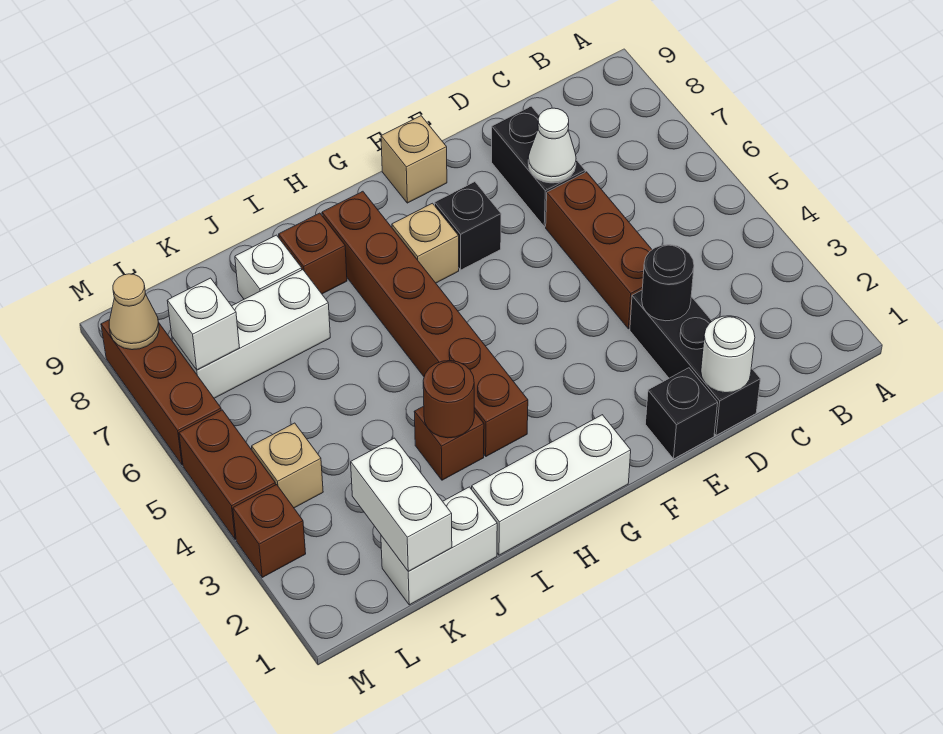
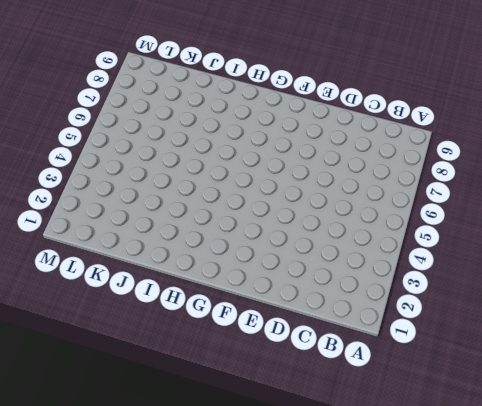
none -> black 1x3 brick [630,290,760,435]
none -> brown 1x3 brick [546,172,652,329]
none -> black 1x2 brick [492,106,585,227]

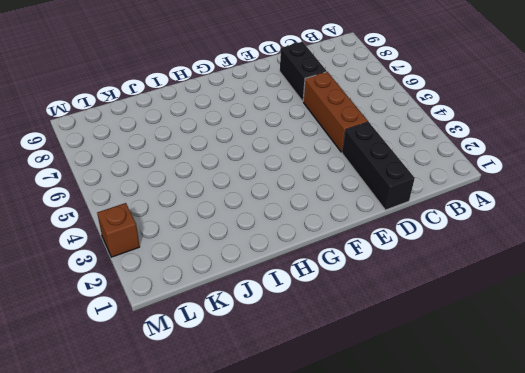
none -> black 1x1 brick [645,368,718,459]
none -> black 1x1 brick [435,182,501,270]
none -> tan 1x1 brick [381,116,447,203]

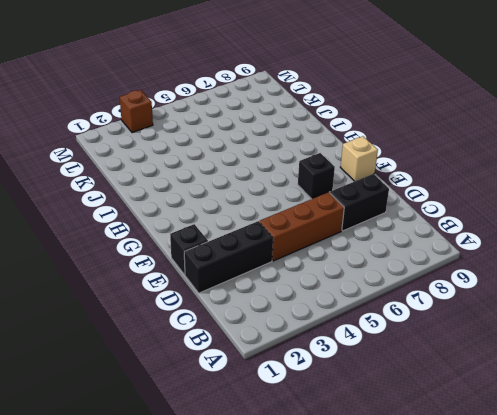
none -> white 1x3 brick [472,415,631,555]
none -> tan 1x1 brick [392,203,459,283]
none -> brown 1x6 brick [322,191,528,456]

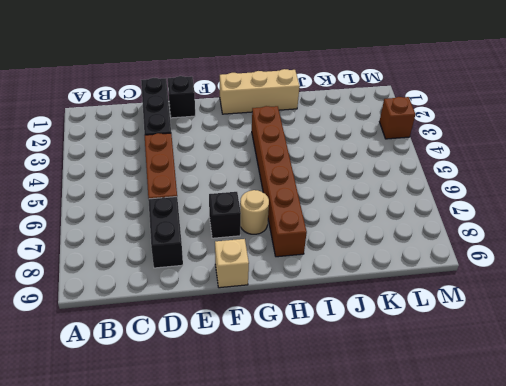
tan 1x3 brick [220,69,300,114] -> white 1x3 brick [472,415,631,555]
tan 1x1 round brick [240,190,269,234] -> tan 1x1 brick [392,203,459,283]
none -> brown 1x1 brick [414,406,484,480]
none -> brown 1x1 brick [279,213,347,294]
none -> white 1x2 brick [381,487,497,605]

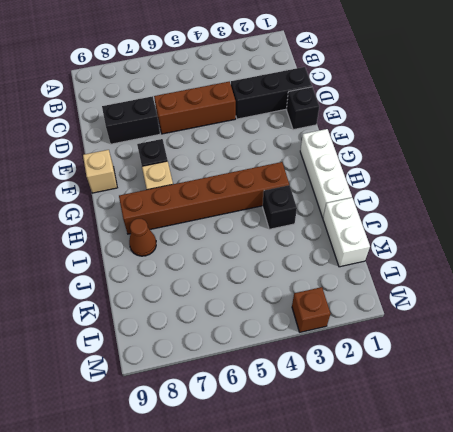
black 1x1 brick [263,185,297,229] -> brown 1x1 brick [414,406,484,480]
brown 1x1 cone [129,219,156,256] -> brown 1x1 brick [279,213,347,294]
none -> white 1x3 brick [172,270,330,398]
none -> white 1x1 brick [235,235,302,299]
none -> tan 1x1 brick [252,423,323,508]

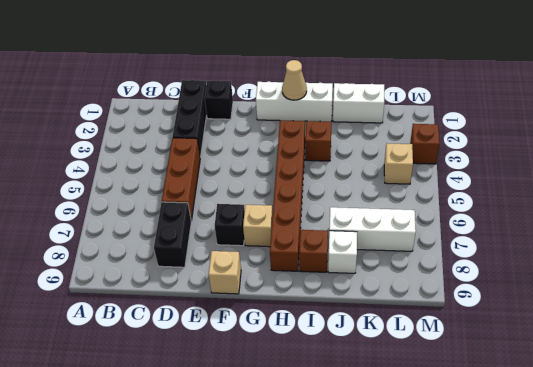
tan 1x1 cone [282,60,307,100] -> tan 1x1 cone moved to [109,274,159,350]
none -> brown 1x2 brick [179,410,276,539]
none -> brown 1x3 brick [101,320,221,465]
none -> white 1x1 round brick [701,316,755,393]

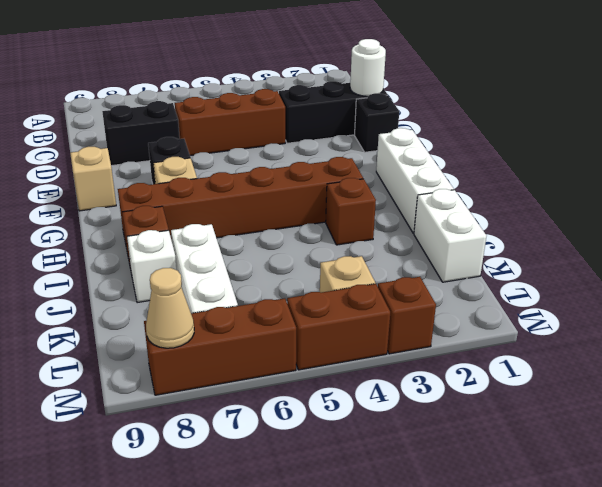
none -> black 1x1 round brick [642,245,694,321]
none -> white 1x1 cone [528,108,576,183]
none -> brown 1x1 round brick [423,361,474,438]

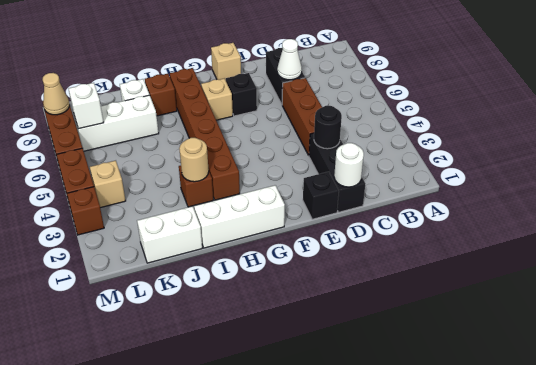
tan 1x1 round brick [179,138,209,182] -> brown 1x1 round brick [423,361,474,438]
none -> white 1x2 brick [351,438,452,571]

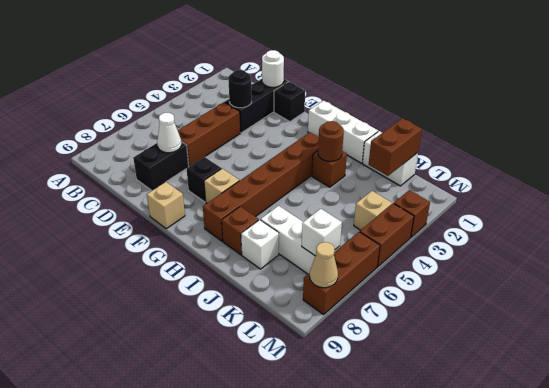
brown 1x2 brick [369,118,422,176] -> white 1x2 brick [351,438,452,571]

